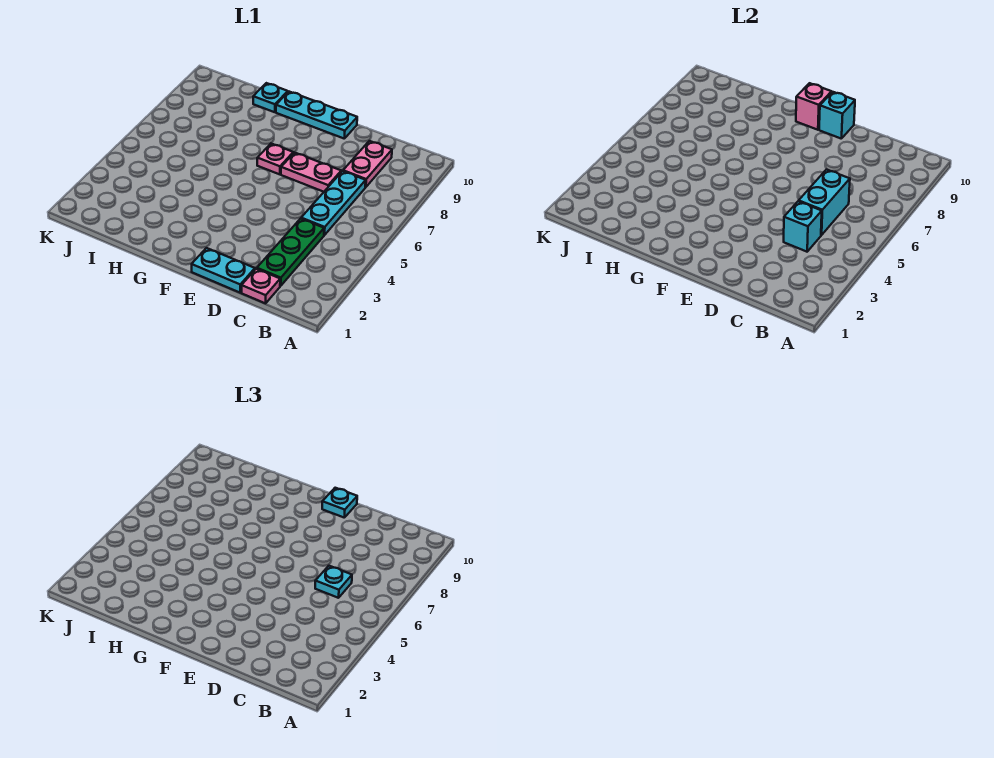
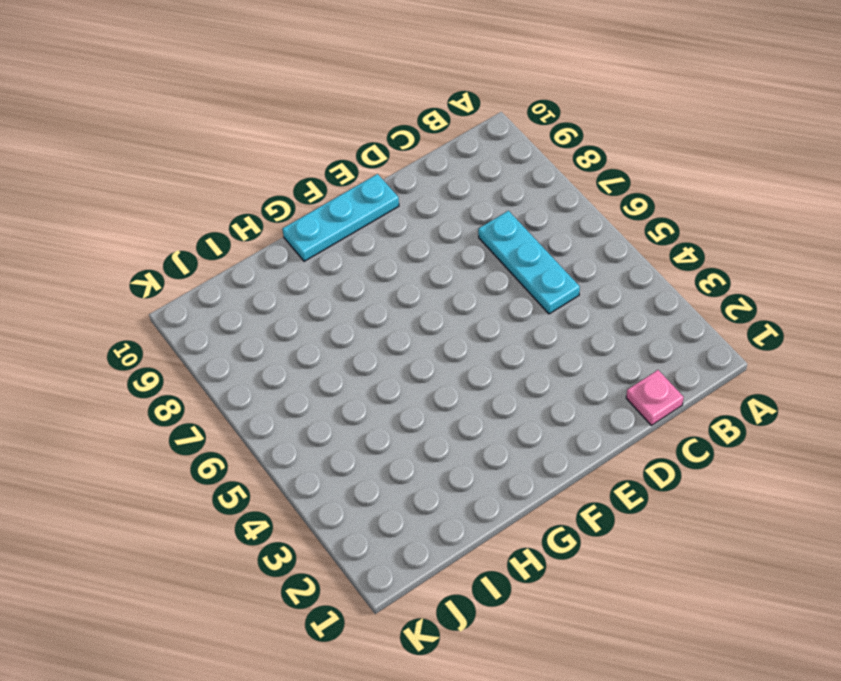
none -> green 1x3 plate [257,219,324,286]
none -> pink 1x2 plate [343,141,392,187]
none -> cyan 1x2 plate [192,248,255,293]

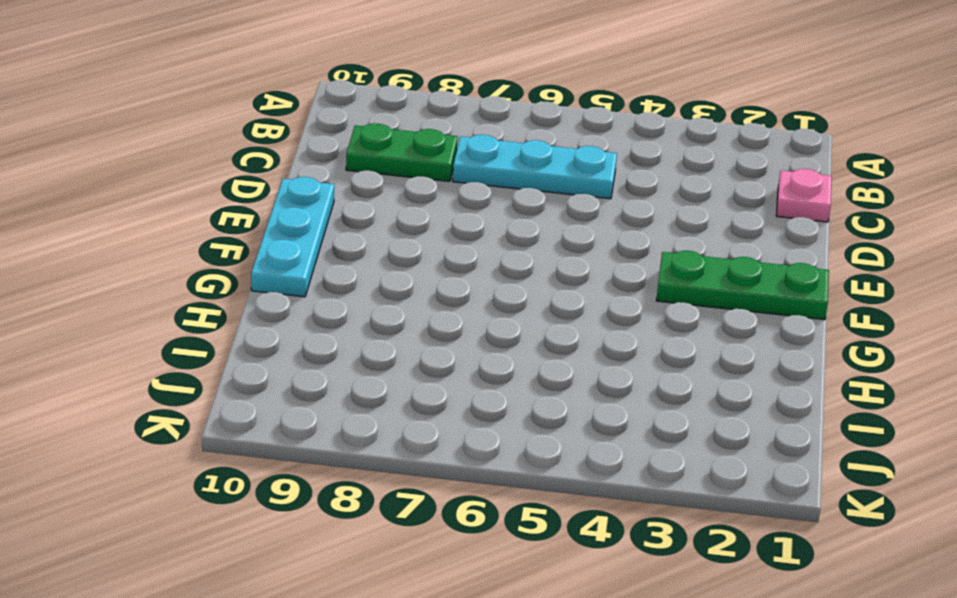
green 1x2 plate [346,123,458,181] -> pink 1x2 plate [343,141,392,187]
green 1x3 plate [656,251,829,320] -> green 1x3 plate moved to [257,219,324,286]
none -> cyan 1x2 plate [192,248,255,293]
none -> pink 1x2 plate [281,153,341,192]
none -> pink 1x1 plate [257,144,293,174]

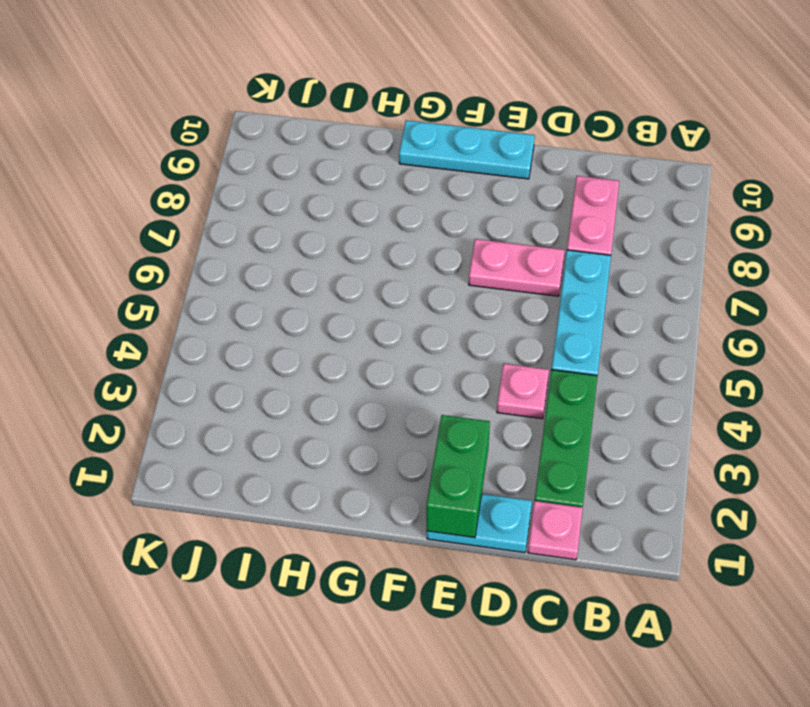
pink 1x1 plate [497,364,549,419] -> pink 1x1 plate moved to [257,144,293,174]
green 1x2 brick [426,415,490,538] -> none
none -> cyan 1x1 plate [253,83,288,112]
none -> cyan 1x1 brick [784,201,822,252]
none -> cyan 1x2 brick [799,170,850,235]

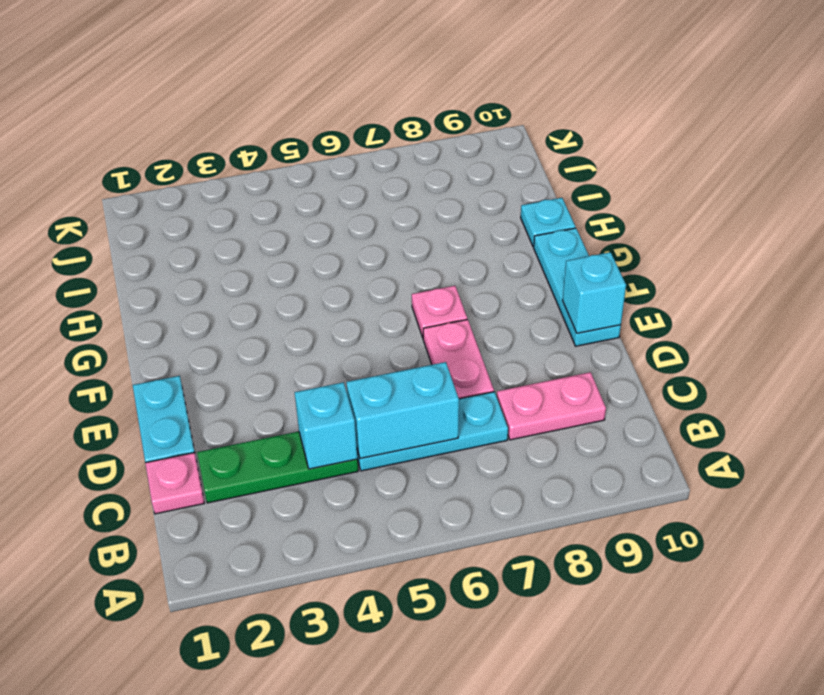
none -> pink 1x1 brick [796,83,832,130]
none -> cyan 1x1 plate [315,566,352,598]
none -> cyan 1x1 plate [322,488,357,518]

